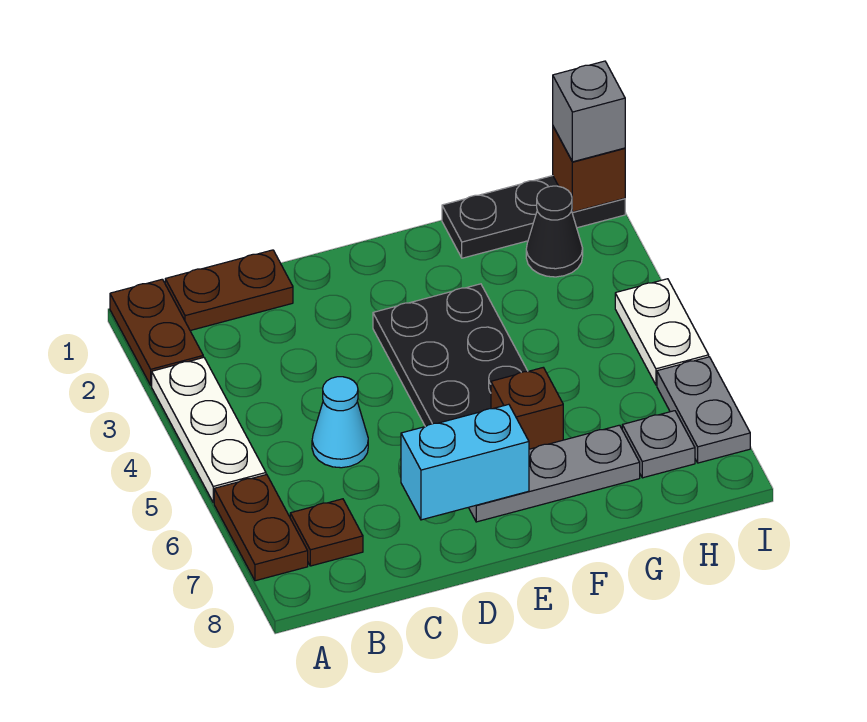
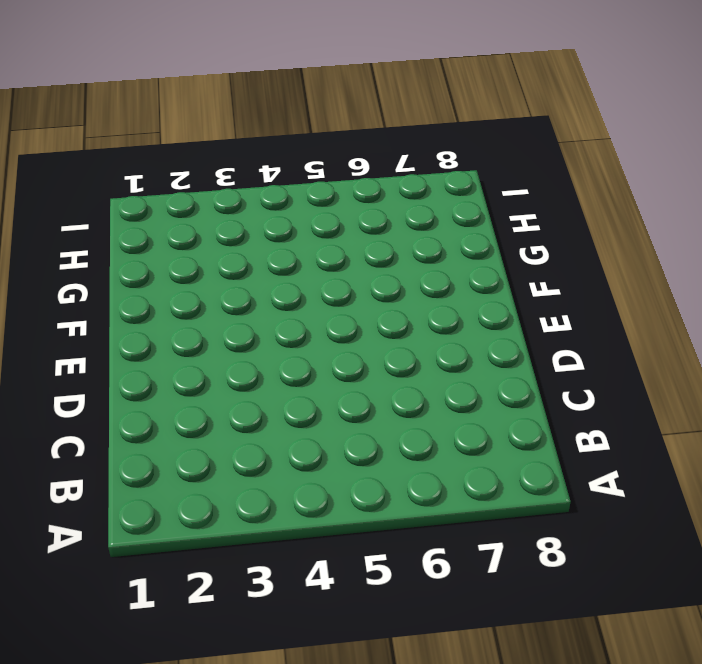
none -> brown 1x2 plate [110,279,203,385]
none -> white 1x3 plate [152,357,266,503]
none -> brown 1x2 plate [214,475,308,581]

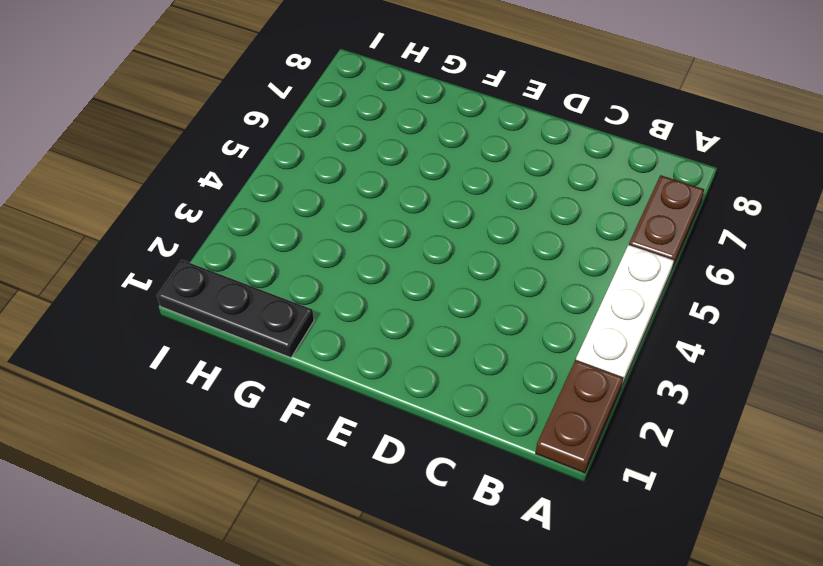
none -> brown 1x2 plate [165,250,293,331]
none -> brown 1x1 plate [290,499,363,566]
none -> cyan 1x1 cone [312,377,368,468]

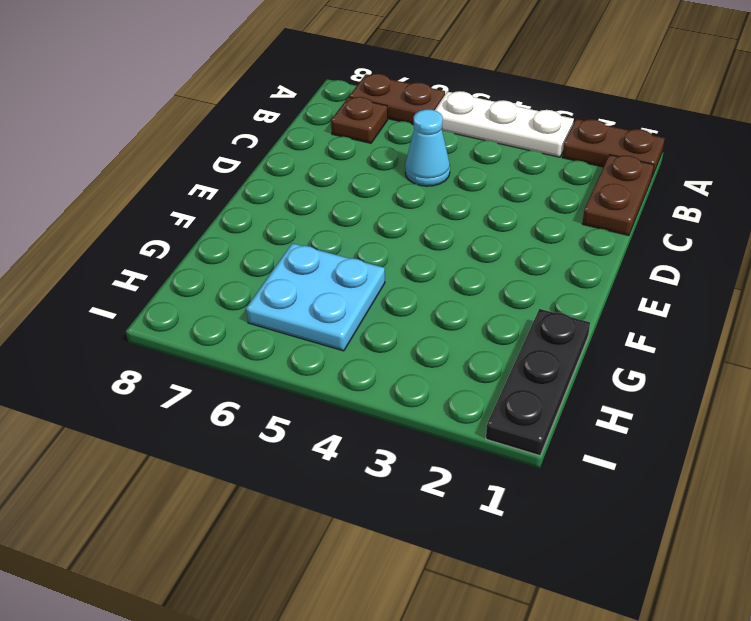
cyan 2x2 plate [246,243,385,351] -> none
none -> black 2x3 plate [373,284,528,427]
none -> grey 1x3 plate [468,425,640,522]
none -> brown 1x1 brick [491,368,563,449]

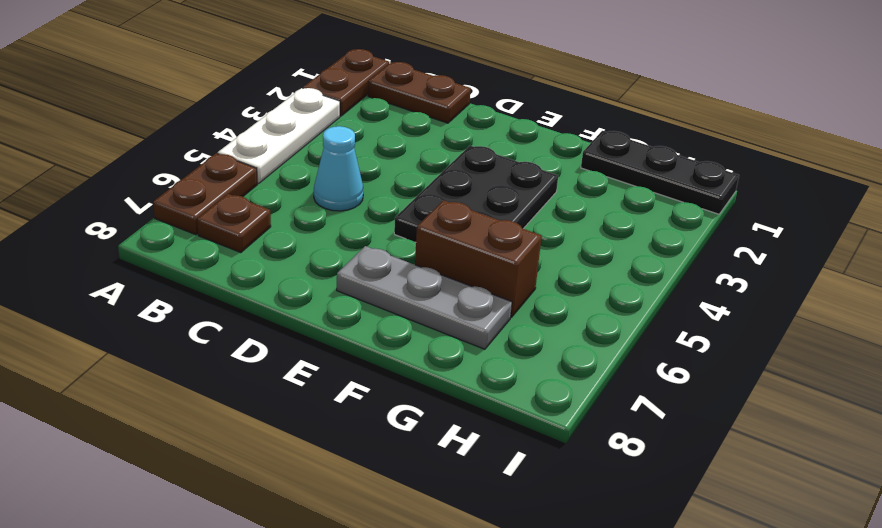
brown 1x2 brick [415,200,542,318] -> brown 1x1 brick [491,368,563,449]
none -> black 1x1 cone [526,186,583,277]
none -> grey 1x1 plate [622,411,695,478]
none -> white 1x2 plate [615,279,709,385]

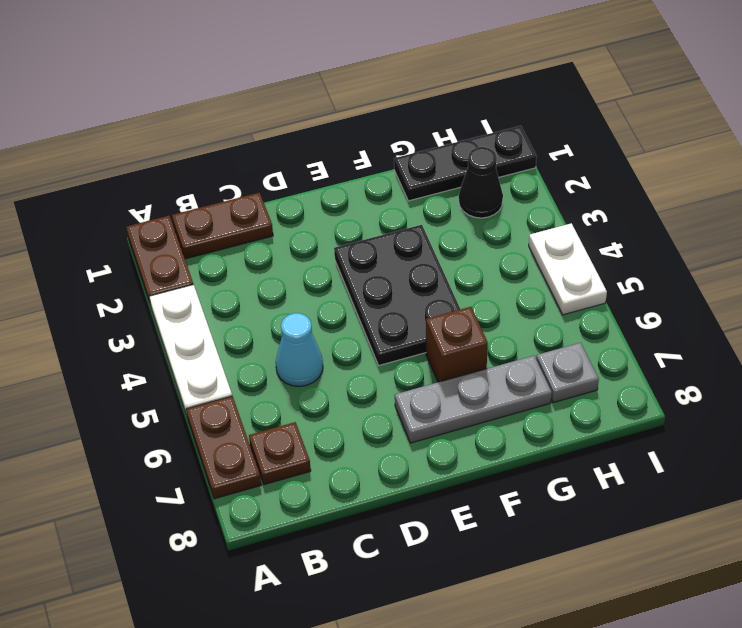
none -> grey 1x2 plate [657,357,750,463]
none -> cyan 1x2 brick [401,404,529,520]
none -> brown 1x1 brick [553,127,625,212]

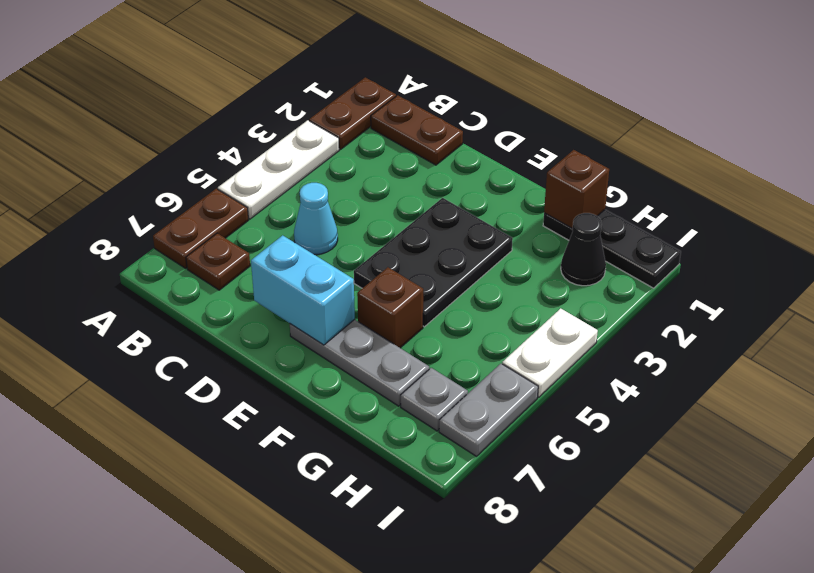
brown 1x1 brick [544,150,609,229] -> brown 1x1 brick moved to [553,127,625,212]
none -> grey 1x1 brick [553,61,625,162]

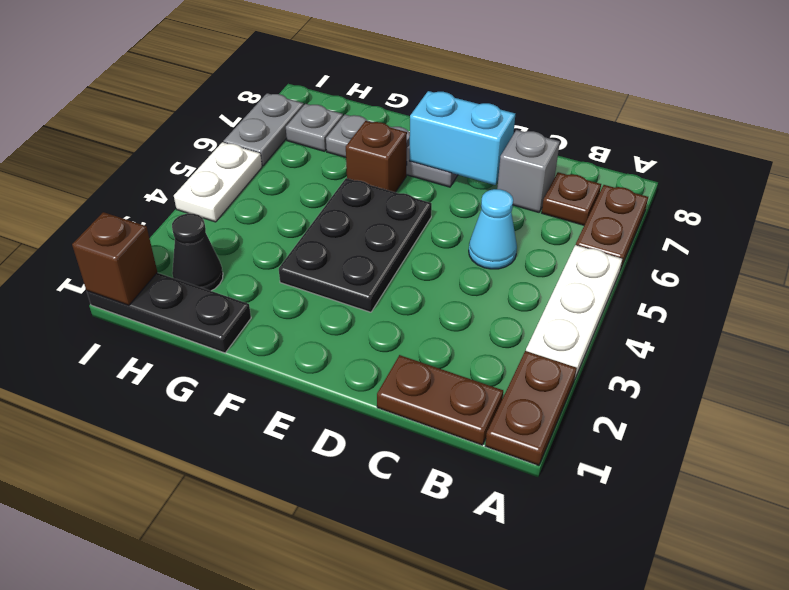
grey 1x1 brick [497,130,560,212] -> grey 1x1 brick moved to [553,61,625,162]

